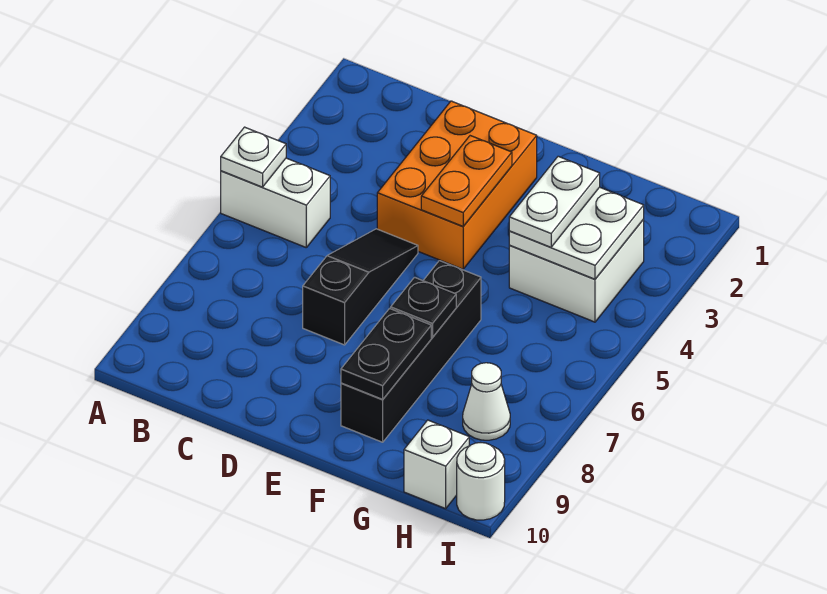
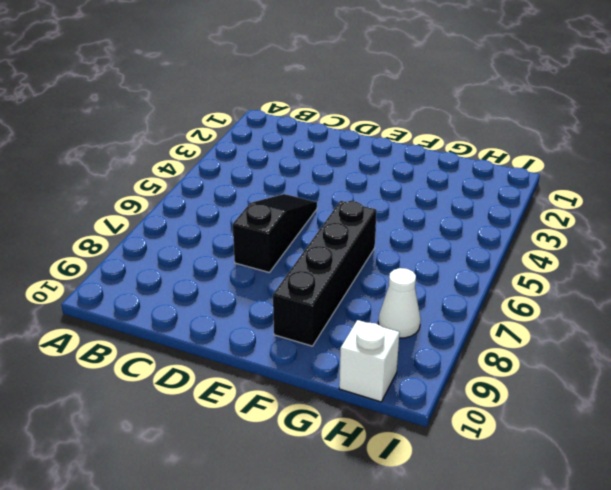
none -> white 1x2 brick [221,158,330,247]
none -> orange 2x3 brick [377,101,537,269]
none -> white 2x2 brick [509,220,644,322]

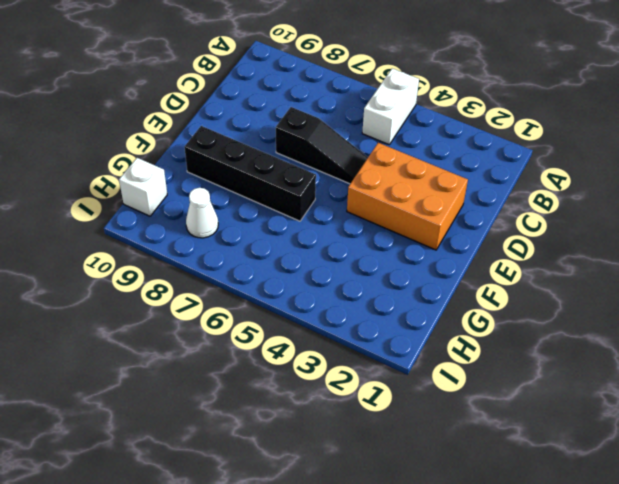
none -> white 2x2 brick [509,220,644,322]
none -> white 1x1 round brick [457,443,505,520]
none -> white 1x1 plate [221,127,286,187]

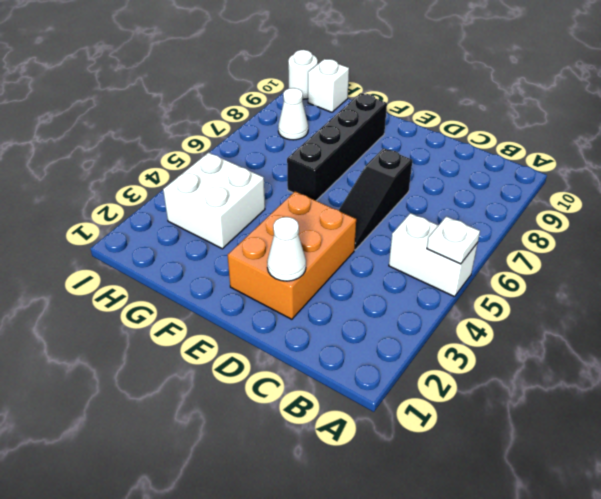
white 1x1 cone [267,217,306,281] -> none
none -> orange 1x2 plate [421,136,512,226]
none -> black 1x1 plate [391,277,456,337]
none -> black 1x2 plate [341,308,431,400]

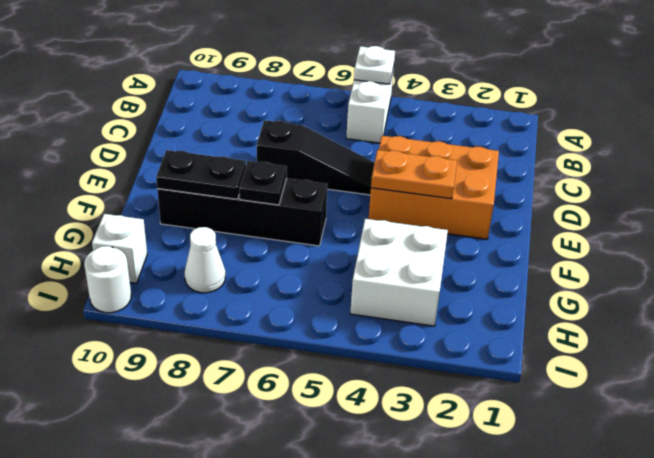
none -> white 2x2 plate [509,187,644,279]
none -> white 1x2 plate [509,156,600,247]

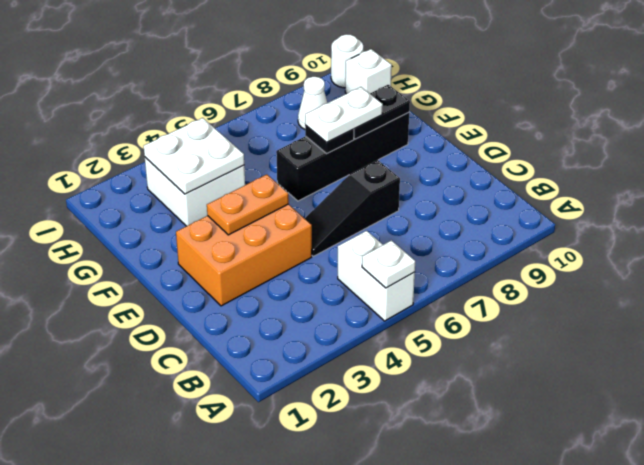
white 1x2 plate [305,87,383,142] -> white 1x2 plate moved to [509,156,600,247]

